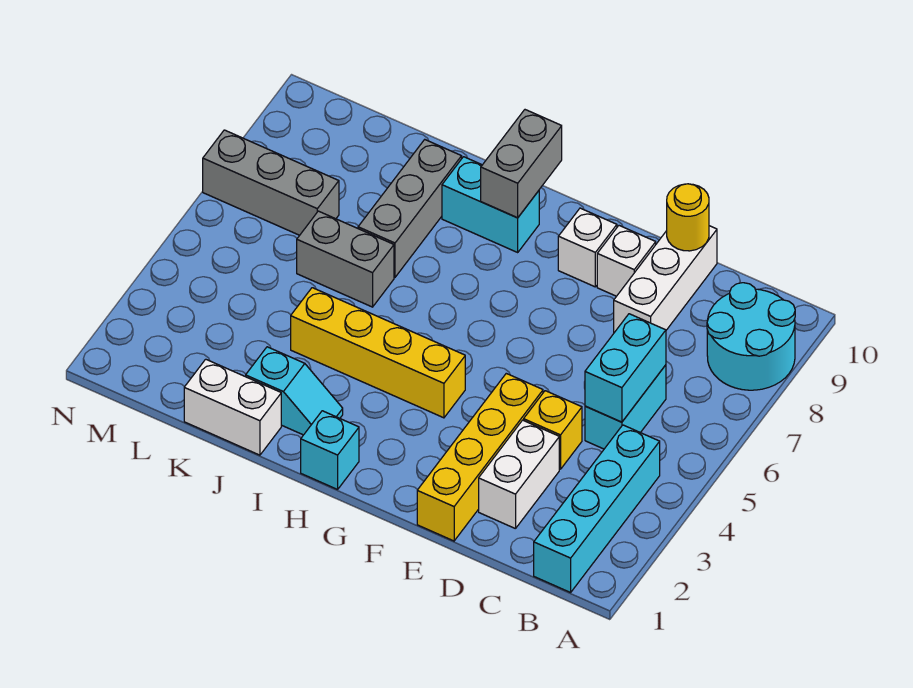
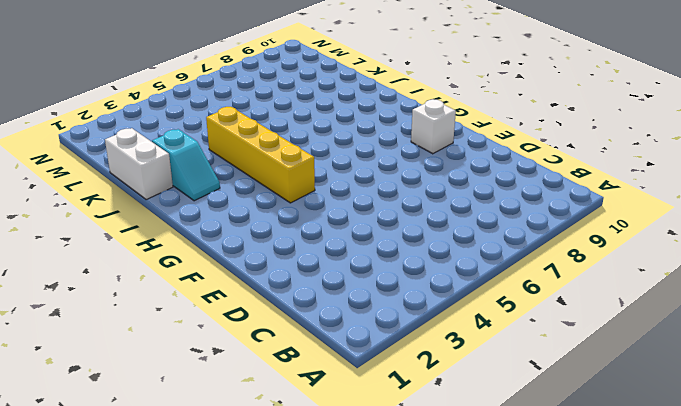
none -> cyan 2x2 round brick [707,283,795,390]
none -> cyan 1x4 brick [534,425,660,592]
none -> cyan 1x2 brick [585,365,666,449]

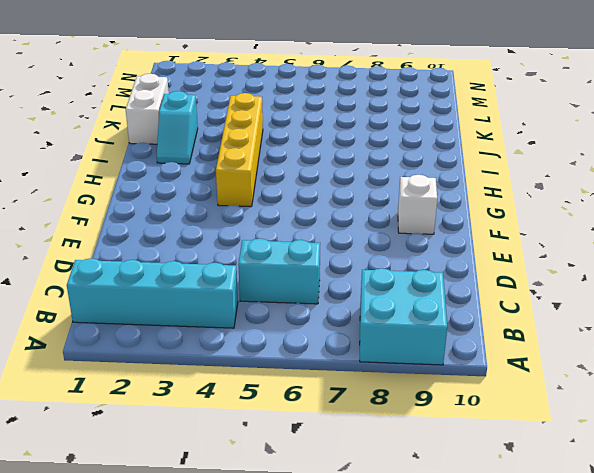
cyan 2x2 brick [360,268,447,365] -> cyan 2x2 round brick [707,283,795,390]
none -> white 1x2 brick [479,420,559,529]
none -> yellow 1x1 brick [524,391,582,469]
none -> white 1x3 brick [614,226,717,333]

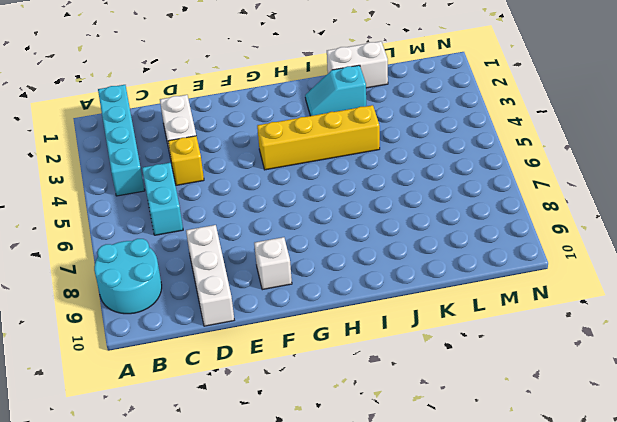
none -> yellow 1x4 brick [417,373,543,541]
none -> white 1x1 brick [597,226,656,296]
none -> cyan 1x1 brick [301,411,359,489]

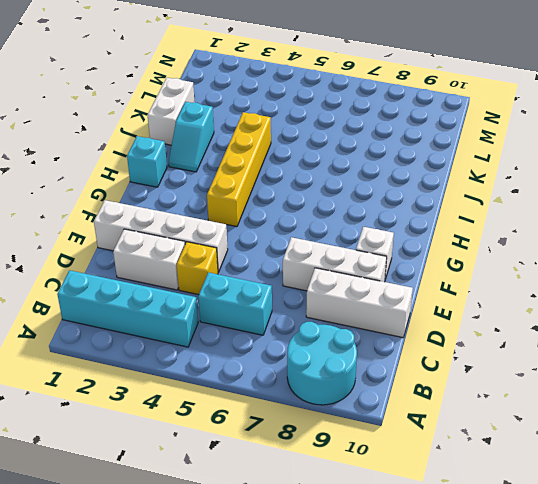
white 1x4 brick [94,200,228,272] -> yellow 1x4 brick [417,373,543,541]
white 1x3 brick [283,237,387,291] -> white 1x1 brick [597,226,656,296]
none -> cyan 1x2 brick [442,157,539,252]
none -> grey 1x2 brick [297,211,394,307]
none -> grey 1x3 brick [358,140,462,277]

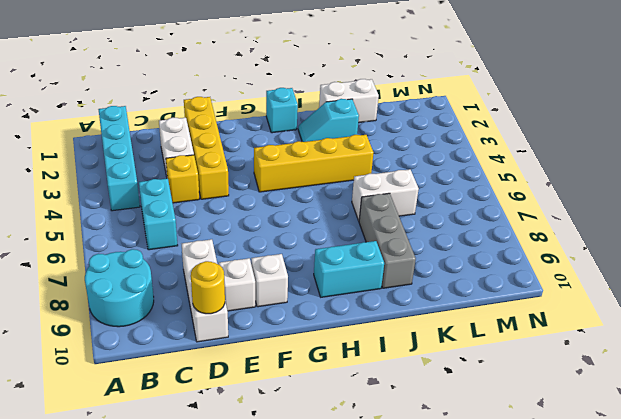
white 1x2 brick [352,169,419,221] -> grey 1x2 brick [297,211,394,307]
none -> grey 1x3 brick [203,130,339,235]
none -> cyan 1x2 brick [585,314,666,422]
none -> grey 1x2 brick [481,110,562,218]

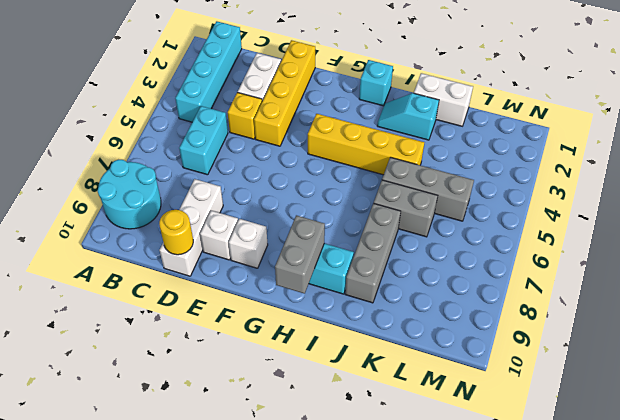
grey 1x3 brick [382,157,474,221] -> grey 1x3 brick moved to [203,130,339,235]
none -> cyan 1x2 brick [585,314,666,422]

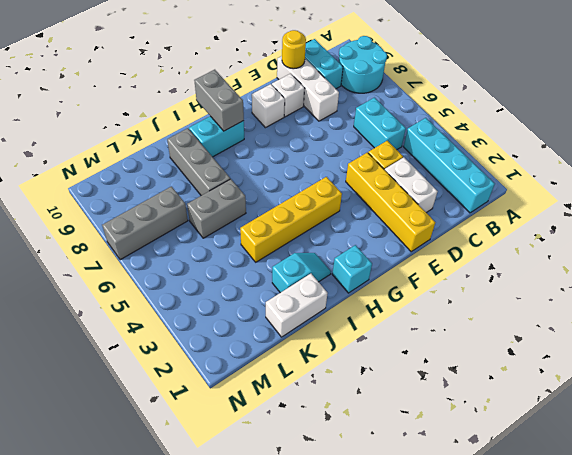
cyan 1x2 brick [305,39,343,89] -> cyan 1x2 brick moved to [585,314,666,422]

